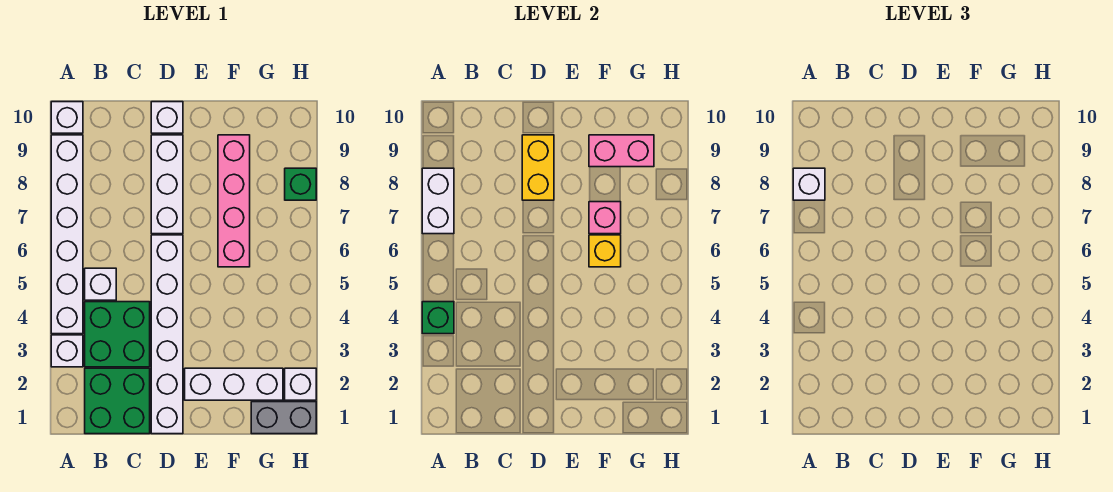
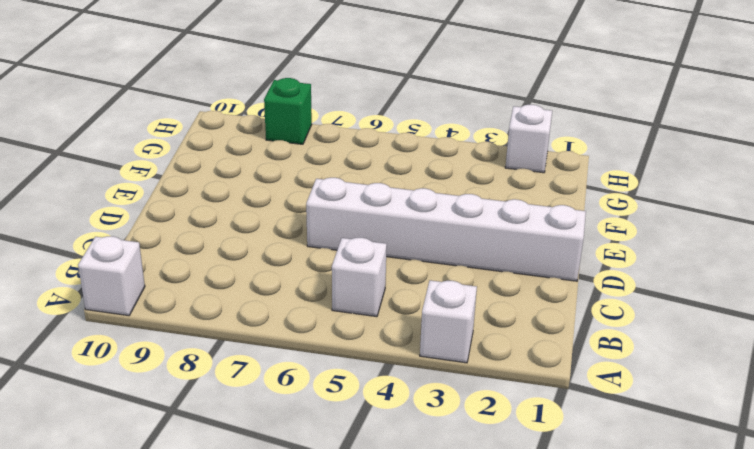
none -> white 1x6 brick [51,135,83,334]
none -> green 2x2 brick [85,368,150,434]
none -> green 2x2 brick [85,302,150,367]

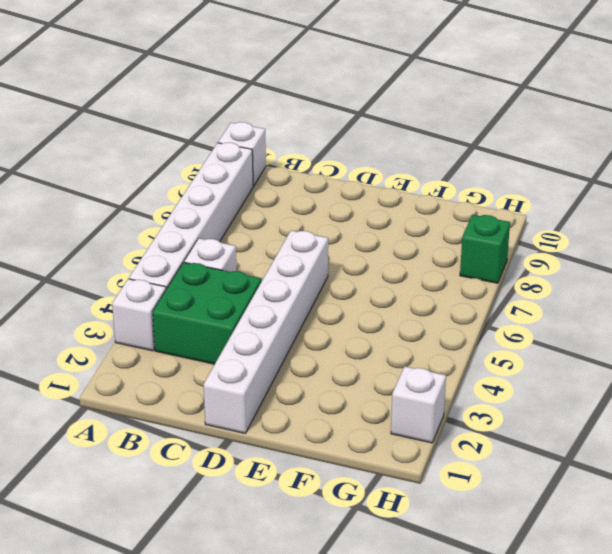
none -> green 2x2 brick [85,368,150,434]
none -> white 1x3 brick [151,135,183,234]
none -> white 1x1 brick [151,102,183,133]

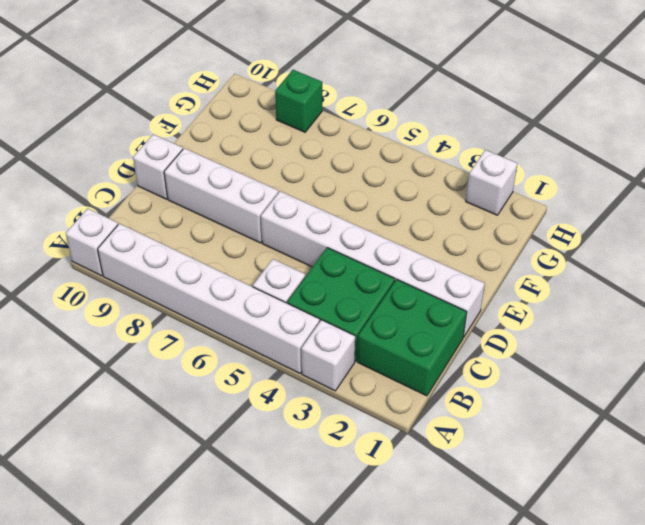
none -> white 1x3 brick [185,368,283,400]
none -> pink 1x4 brick [218,135,250,267]
none -> grey 1x2 brick [251,402,316,434]

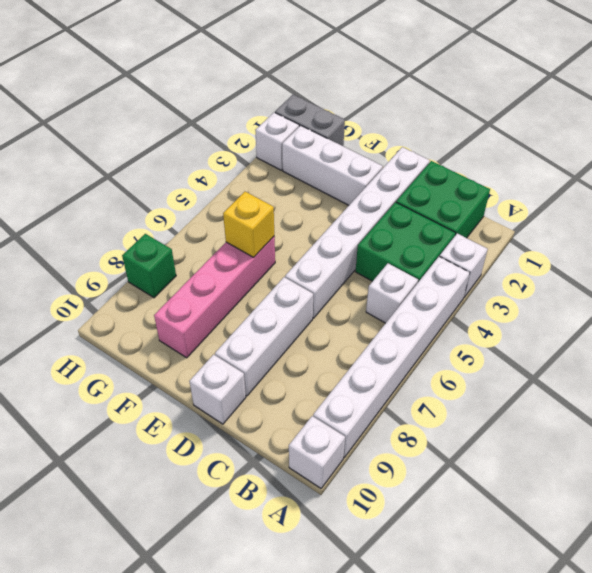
none -> green 1x1 brick [422,302,454,334]
none -> white 1x2 brick [422,168,454,234]
none -> yellow 1x2 brick [522,135,554,200]

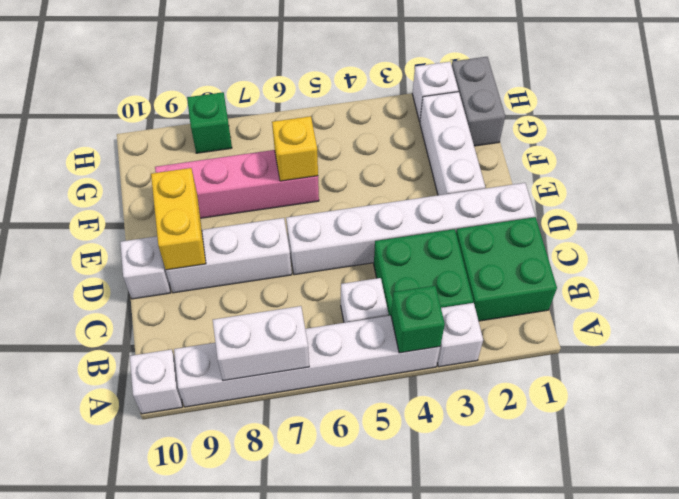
yellow 1x2 brick [151,168,206,270] -> yellow 1x2 brick turned to [522,135,554,200]
none -> pink 1x1 brick [589,202,621,234]
none -> pink 1x2 brick [589,135,654,167]
none -> white 1x1 brick [793,168,825,200]

